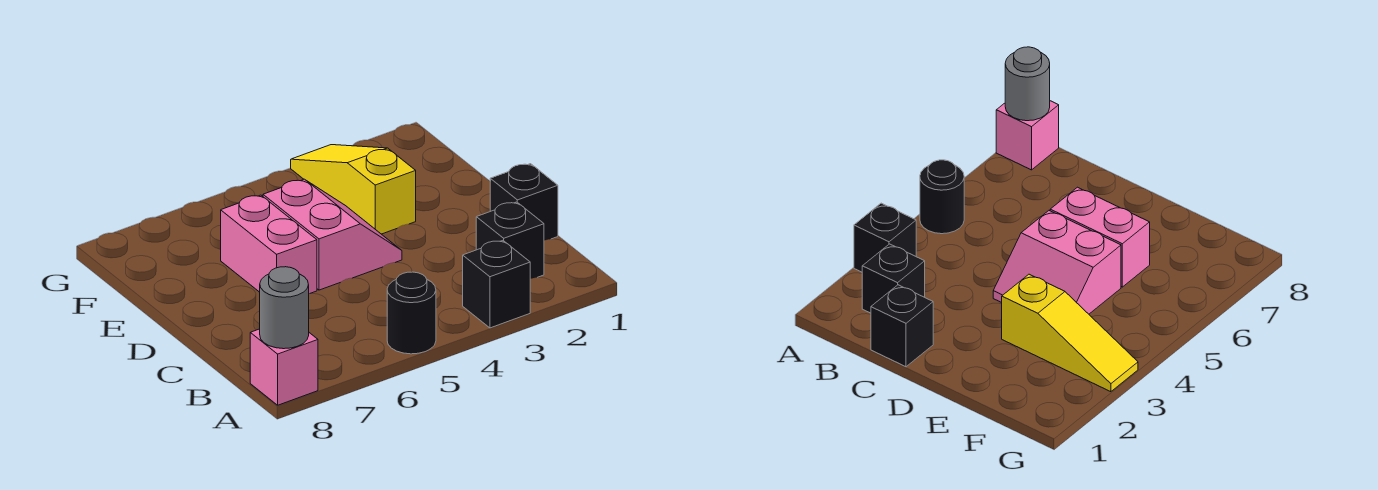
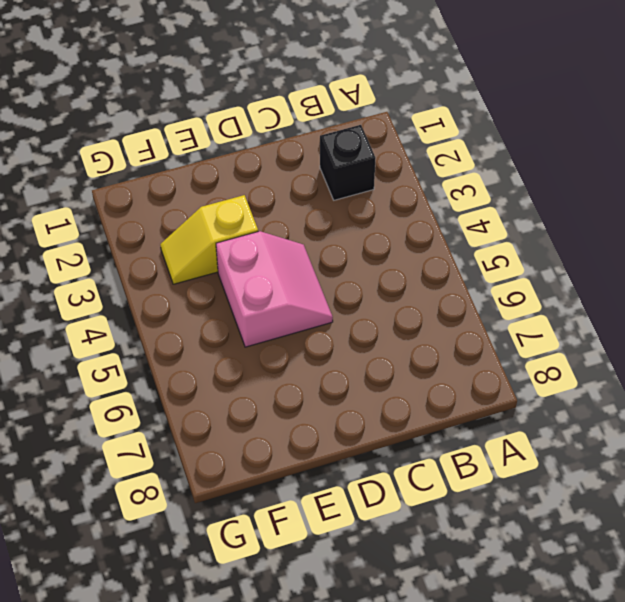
pink 2x2 slope [216,231,333,347] -> pink 2x2 slope turned to [263,179,402,290]
yellow 1x2 slope [160,195,258,284] -> yellow 1x3 slope [291,145,416,234]
none -> black 1x1 brick [463,241,530,328]
none -> black 1x1 round brick [387,272,436,354]

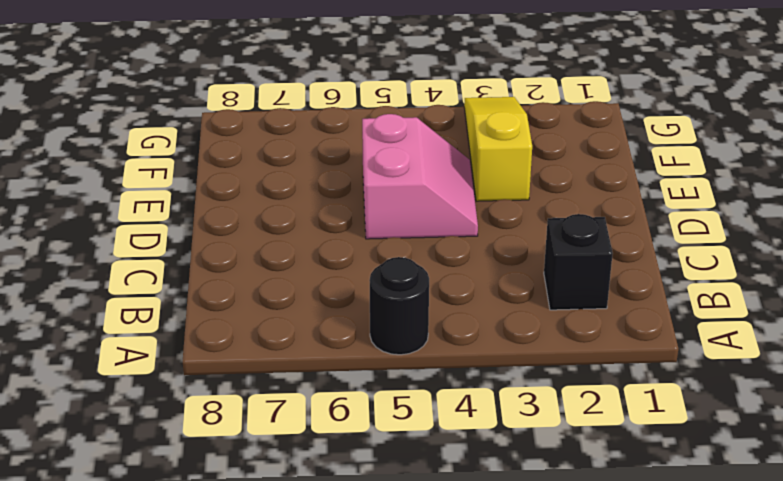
none -> black 1x1 brick [463,241,530,328]
none -> pink 1x1 brick [250,329,318,405]

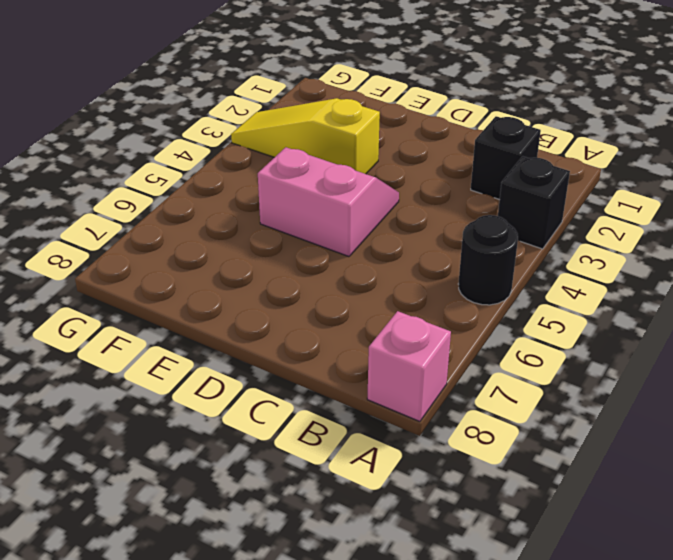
none -> black 1x1 brick [490,164,558,240]
none -> pink 1x2 brick [221,195,317,294]

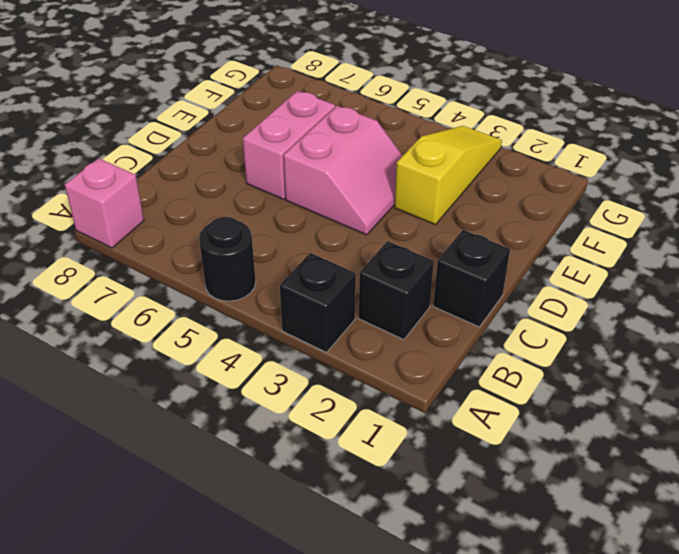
none -> grey 1x1 round brick [260,267,309,349]

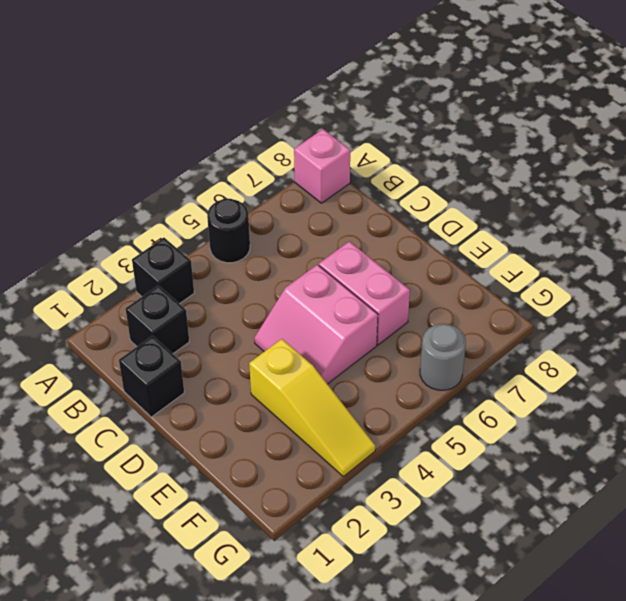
grey 1x1 round brick [420,324,466,390] -> grey 1x1 round brick moved to [260,267,309,349]

